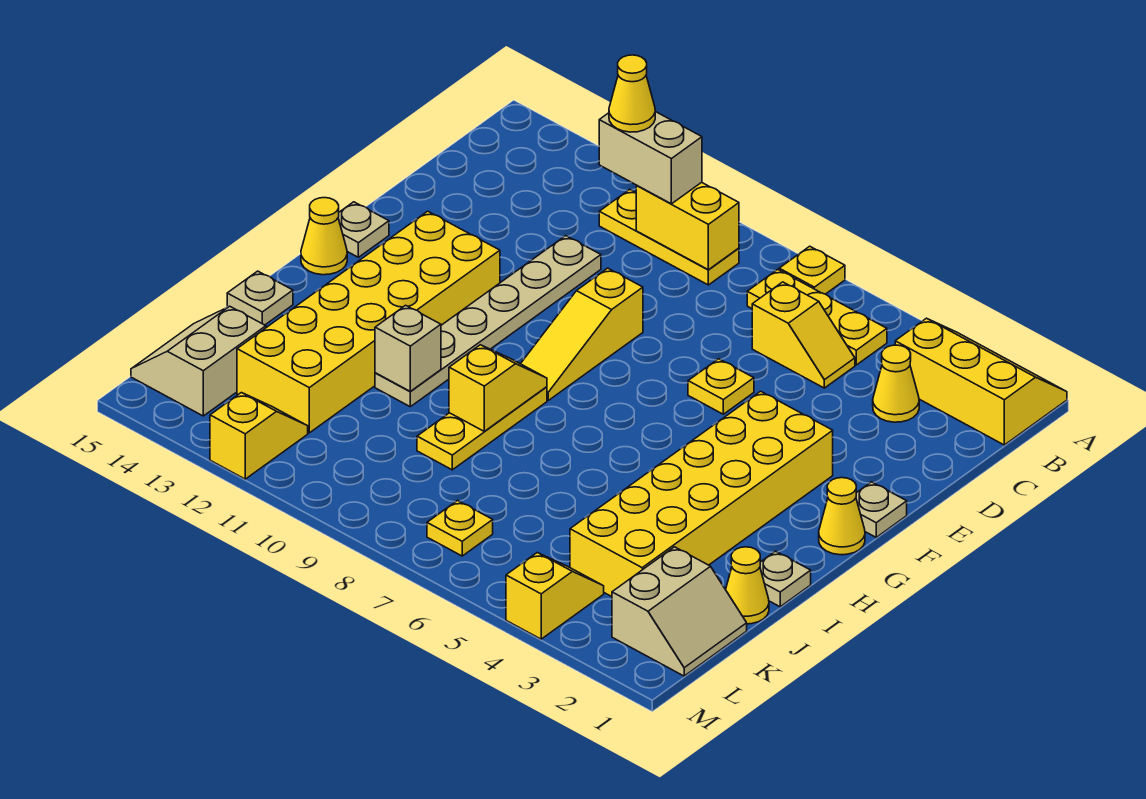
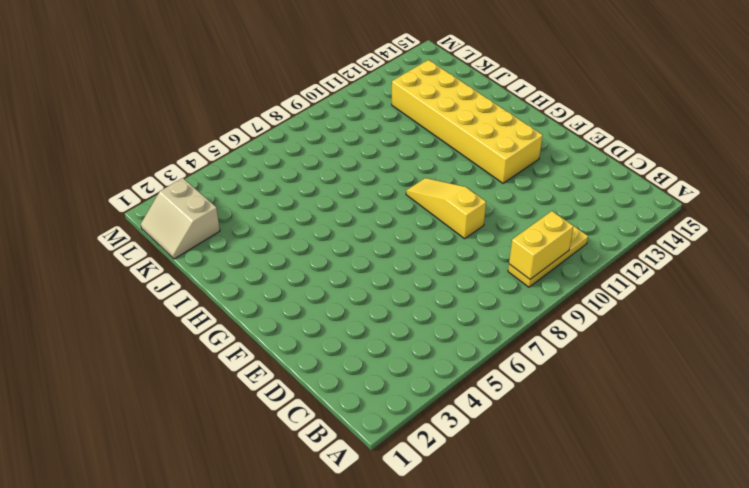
none -> yellow 2x3 slope [895,318,1067,445]
none -> yellow 1x1 plate [779,246,845,294]
none -> yellow 1x3 plate [747,269,887,365]

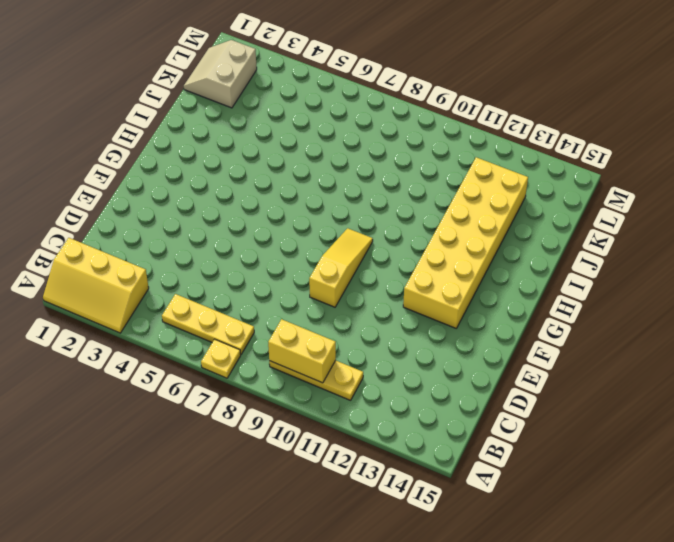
none -> yellow 1x1 cone [873,345,919,422]
none -> yellow 1x2 slope [752,282,855,388]
none -> tan 1x6 plate [375,236,601,407]

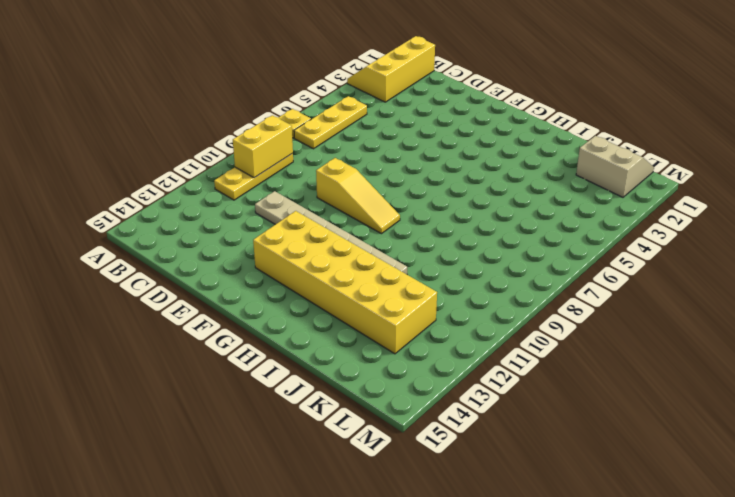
none -> yellow 1x1 cone [873,345,919,422]
none -> yellow 1x2 slope [752,282,855,388]
none -> yellow 1x1 plate [688,359,754,414]

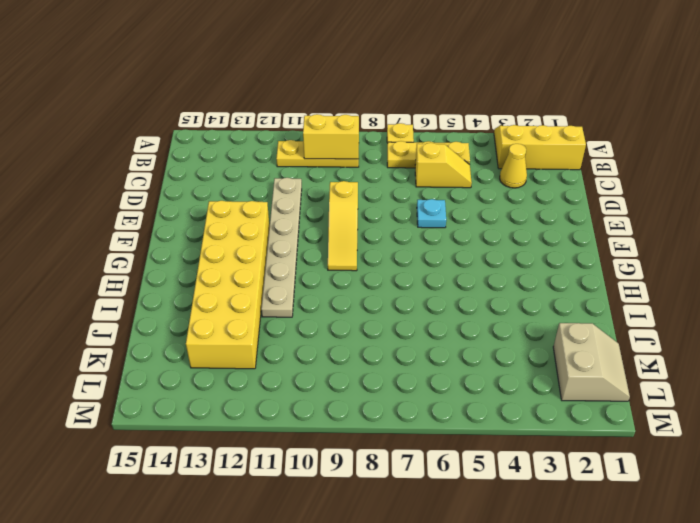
cyan 1x1 plate [417,199,446,228] -> yellow 1x1 plate [688,359,754,414]
none -> tan 1x1 plate [856,482,907,537]
none -> yellow 2x6 brick [570,391,833,597]
none -> tan 1x1 plate [338,202,389,257]

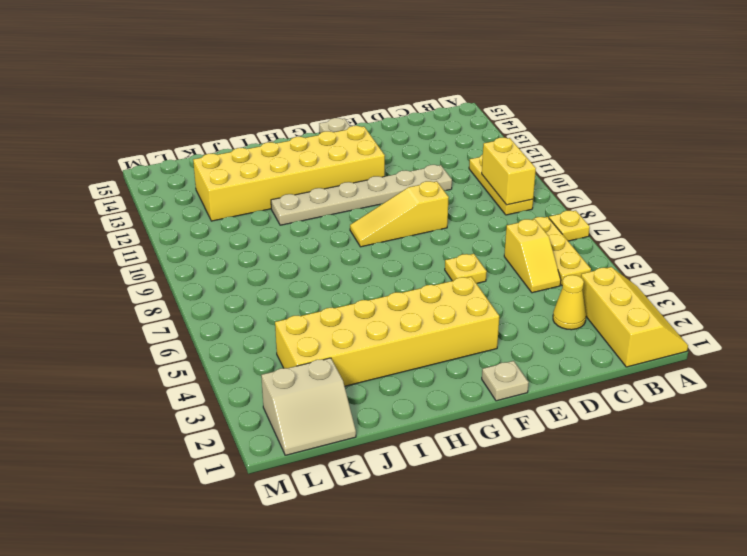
none -> yellow 1x1 cone [819,478,865,555]
none -> yellow 1x1 cone [301,198,347,275]
none -> yellow 1x3 plate [417,387,547,470]

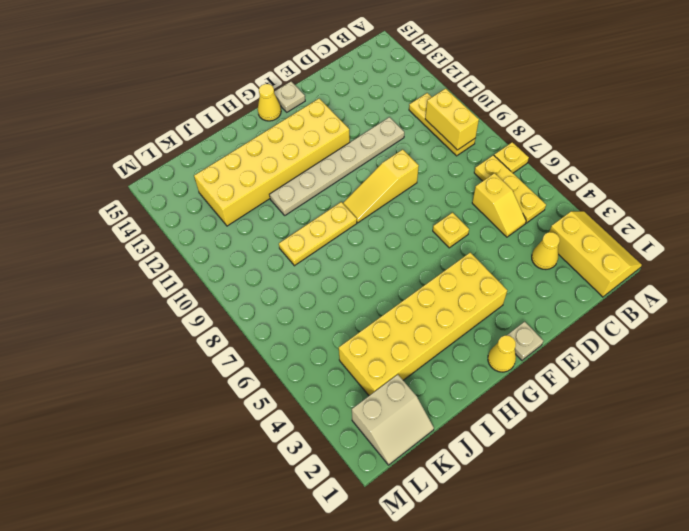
none -> tan 1x1 plate [760,551,811,607]
none -> tan 1x1 plate [227,271,293,325]
none -> yellow 1x1 cone [726,547,769,624]

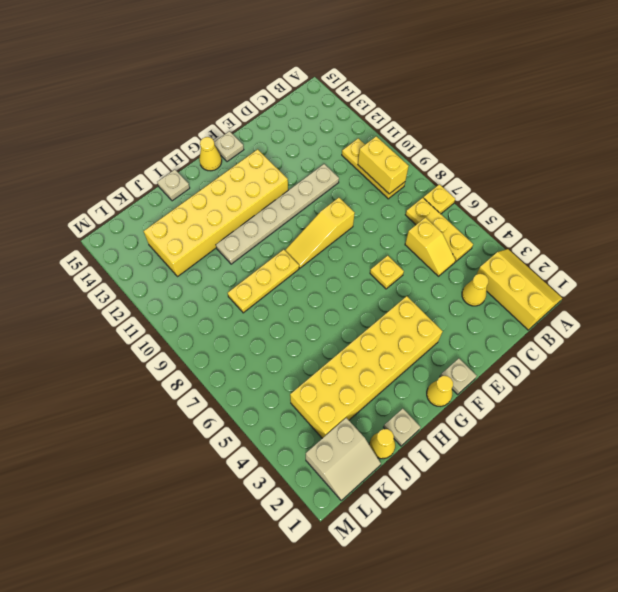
none -> tan 2x2 slope [131,306,266,416]
none -> yellow 1x2 slope [506,553,604,639]
none -> yellow 1x1 plate [427,501,493,556]

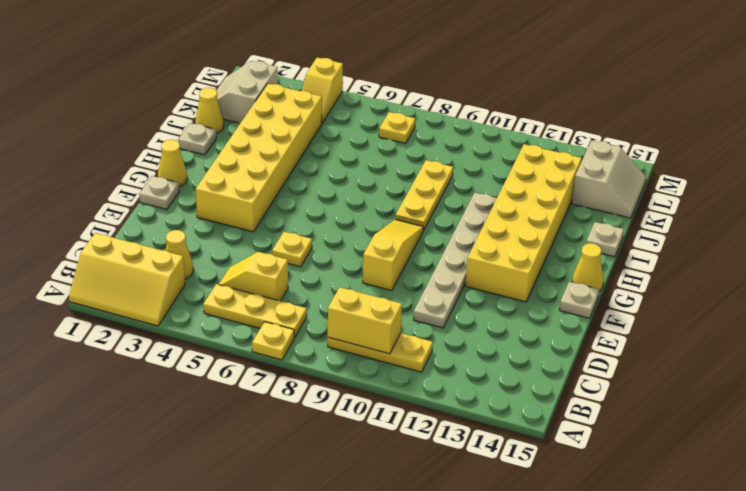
none -> yellow 1x2 slope [210,393,308,479]
none -> yellow 1x2 slope [449,345,547,432]
none -> tan 1x1 brick [375,305,441,392]

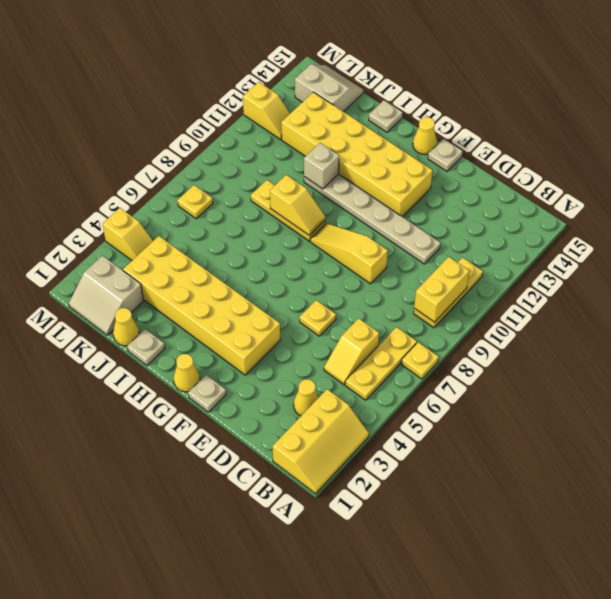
none -> tan 1x2 brick [599,112,702,204]
none -> yellow 1x1 cone [609,55,655,132]

